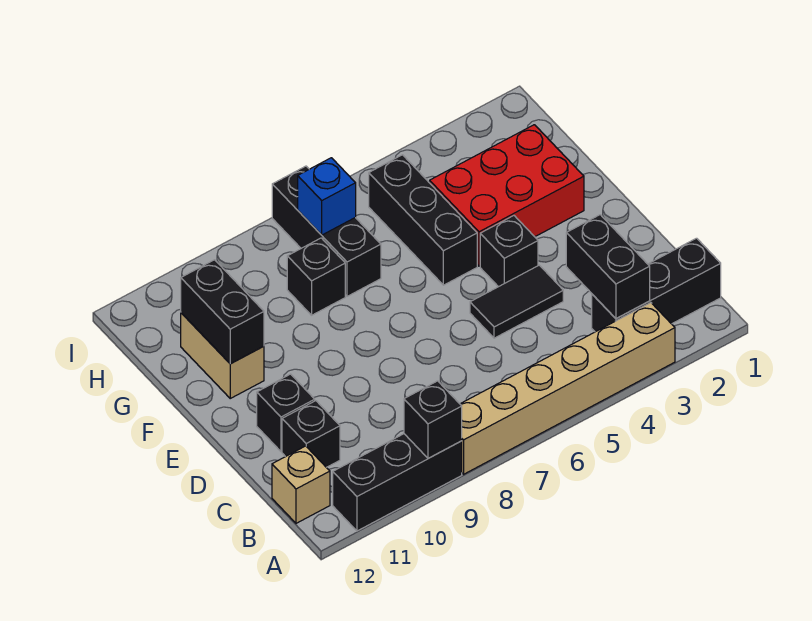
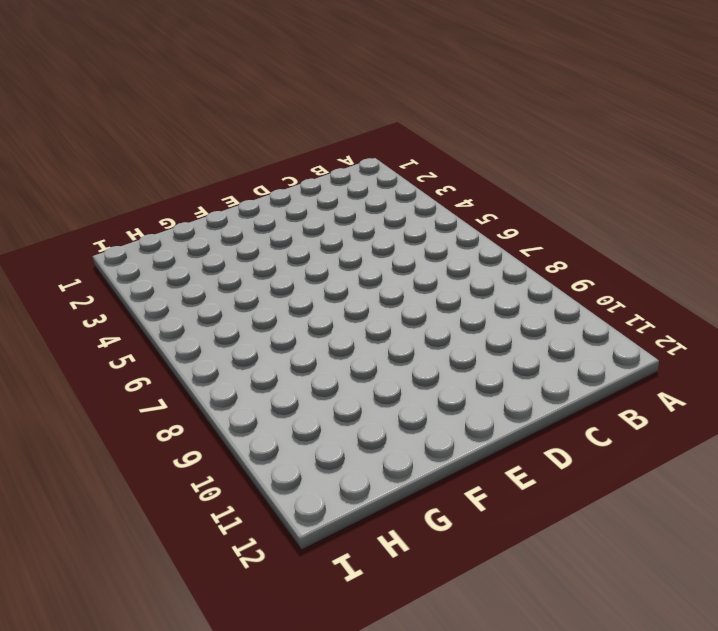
none -> tan 1x6 brick [460,303,675,474]
none -> black 1x3 brick [333,434,462,531]
none -> black 1x3 brick [592,238,721,332]

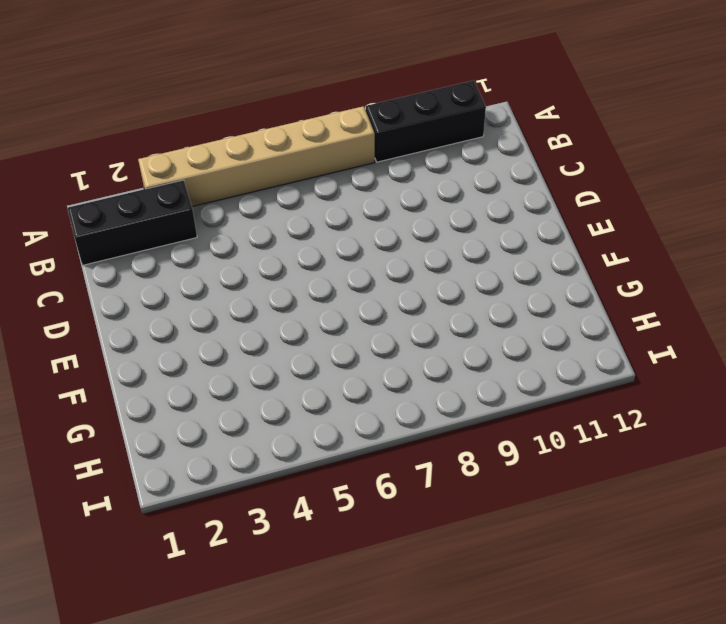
none -> tan 1x1 brick [272,446,330,523]
none -> black 1x1 brick [282,401,340,467]
none -> black 1x2 tile [470,265,563,338]

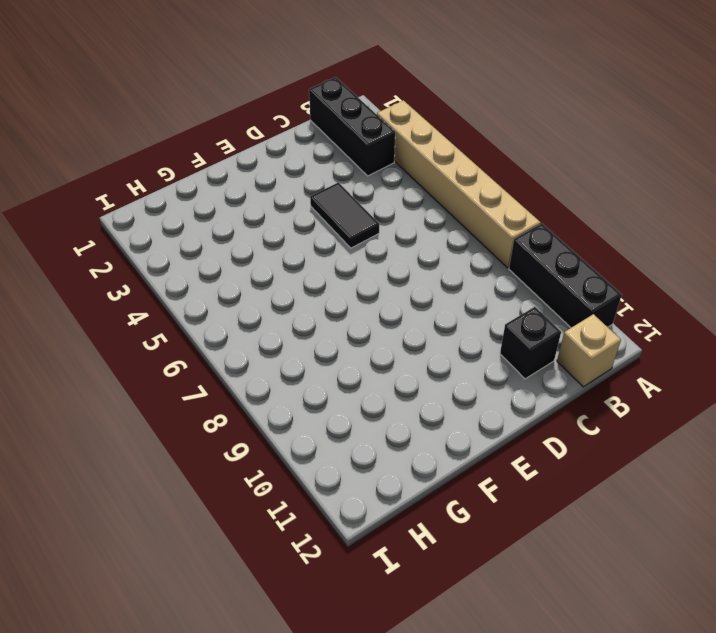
none -> black 1x1 brick [257,374,315,451]
none -> black 1x1 brick [480,216,538,287]
none -> red 2x3 brick [430,125,584,266]

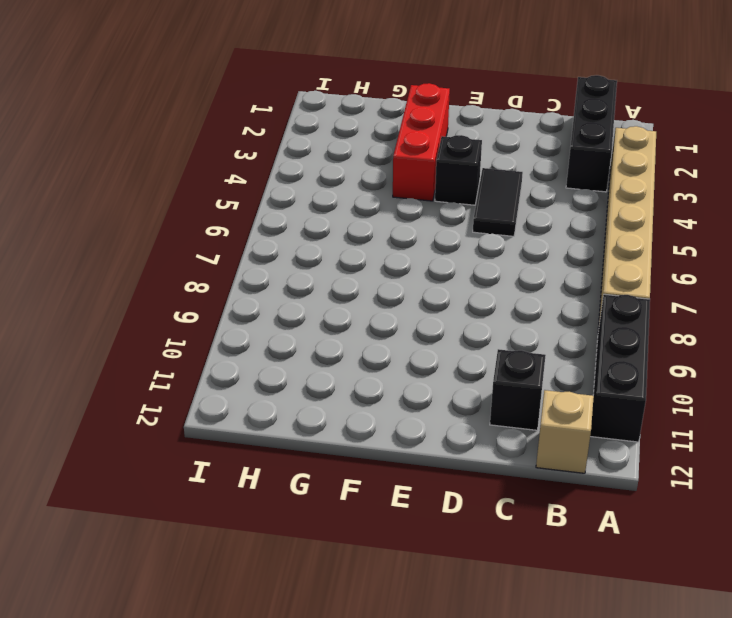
red 1x3 brick [393,83,450,201] -> red 2x3 brick [430,125,584,266]
none -> black 1x1 brick [257,374,315,451]
none -> black 1x3 brick [369,155,477,285]
none -> tan 1x2 brick [181,313,264,398]

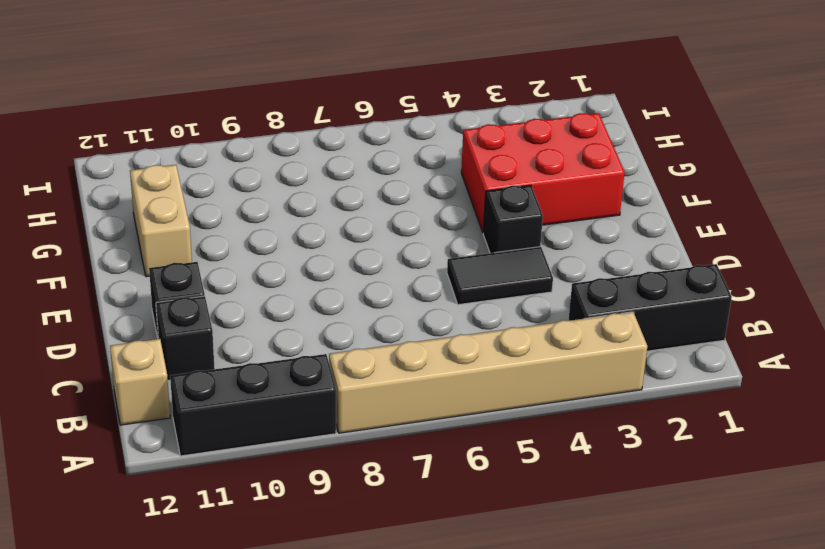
none -> black 1x3 brick [369,155,477,285]
none -> black 1x3 brick [272,166,381,296]
none -> black 1x1 brick [287,238,345,315]

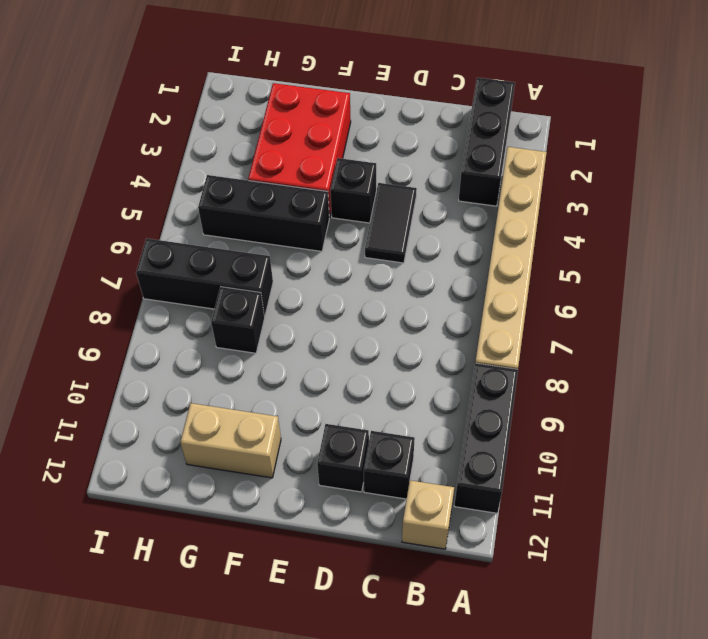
none -> black 1x1 brick [404,381,462,458]
none -> black 1x2 brick [566,215,650,319]
none -> black 1x2 brick [181,260,264,364]

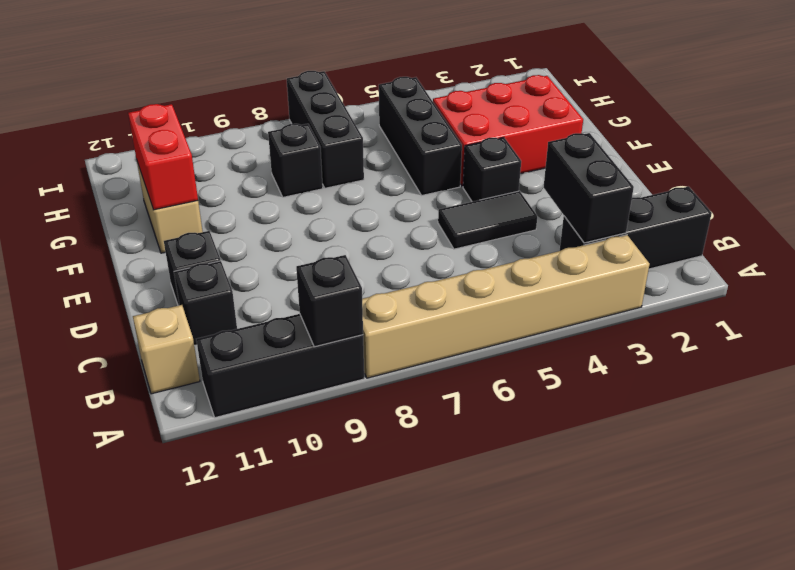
red 1x2 brick [128,104,198,210] -> black 1x2 brick [181,260,264,364]
none -> blue 1x1 brick [298,158,356,235]

